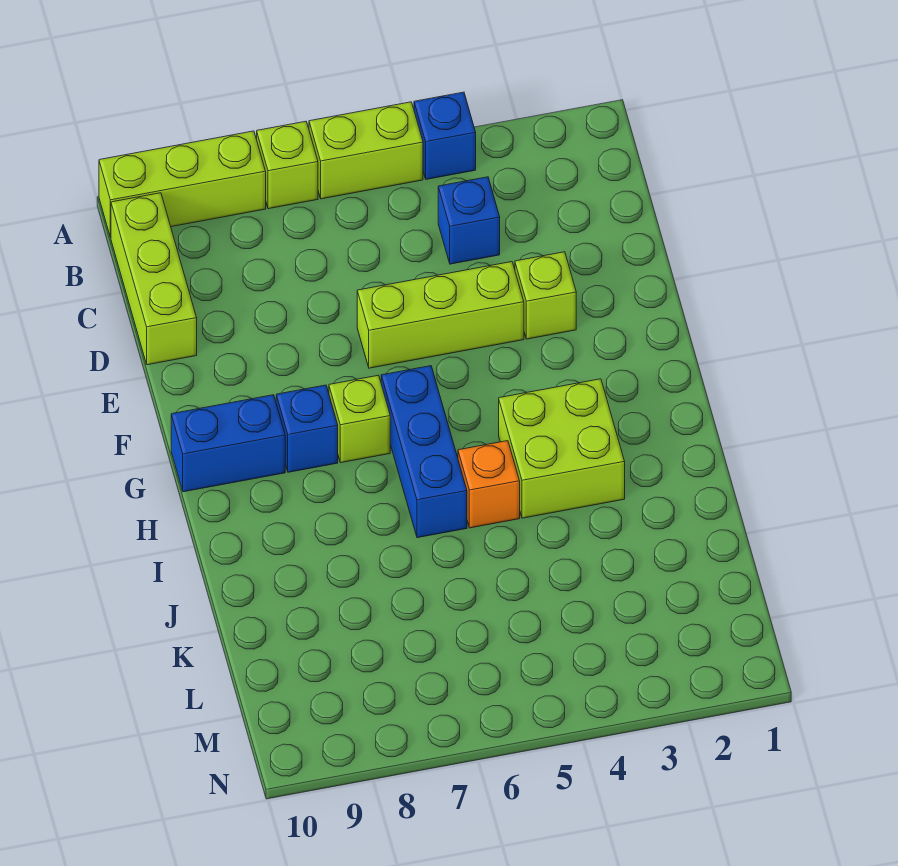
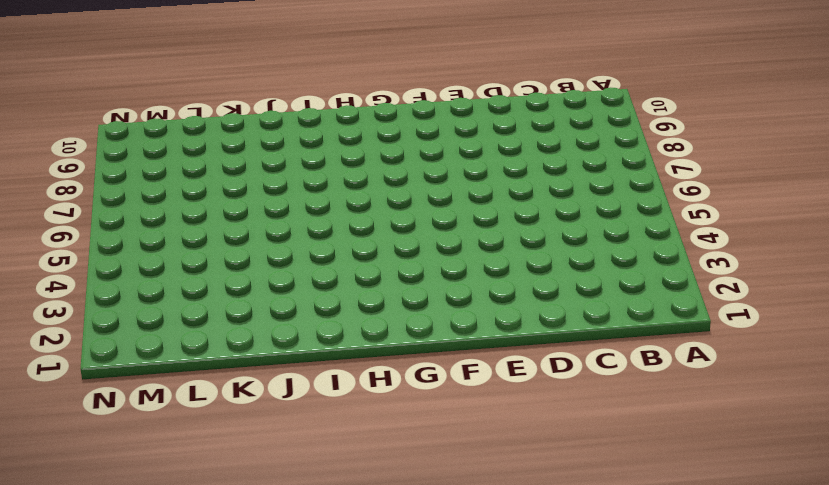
none -> blue 1x1 brick [414,92,476,179]
none -> lime 1x2 brick [309,102,423,199]
none -> lime 1x1 brick [257,121,318,209]

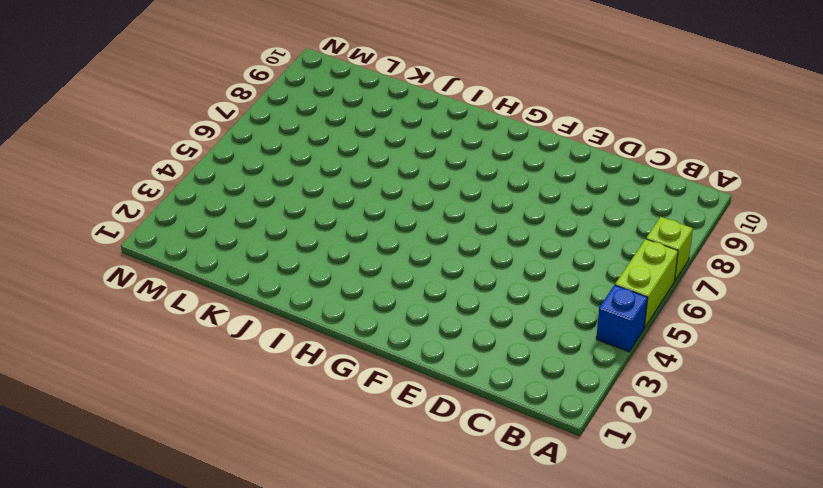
none -> lime 1x3 brick [99,131,266,238]
none -> lime 1x3 brick [111,193,197,365]
none -> blue 1x1 brick [438,177,500,264]

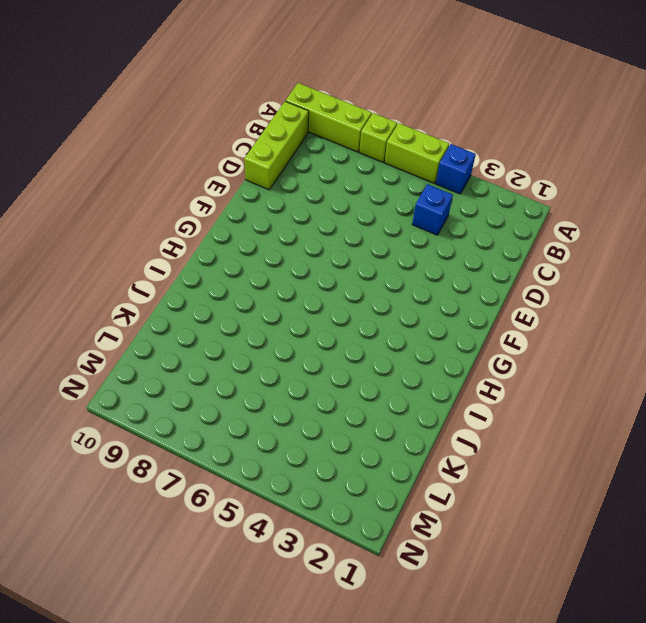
none -> lime 1x1 brick [515,252,576,339]
none -> lime 1x3 brick [357,262,524,368]
none -> blue 1x3 brick [381,366,467,538]

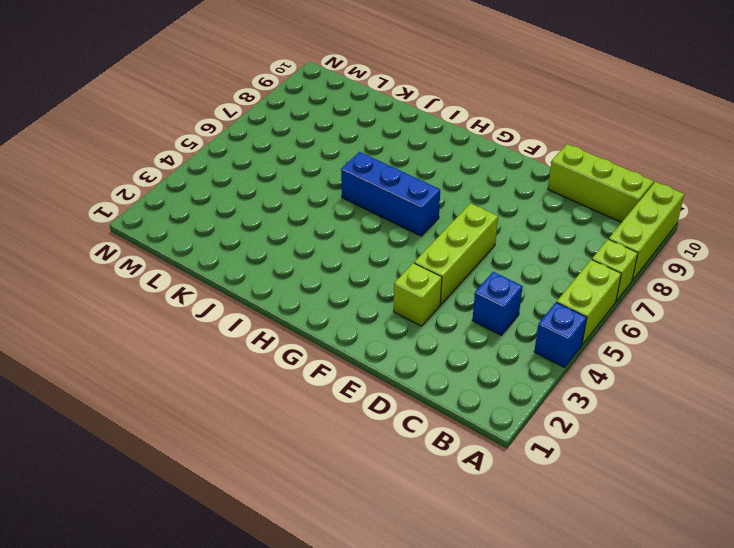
none -> lime 1x1 brick [329,375,390,463]
none -> blue 1x1 brick [276,385,338,472]
none -> blue 1x2 brick [171,395,285,492]

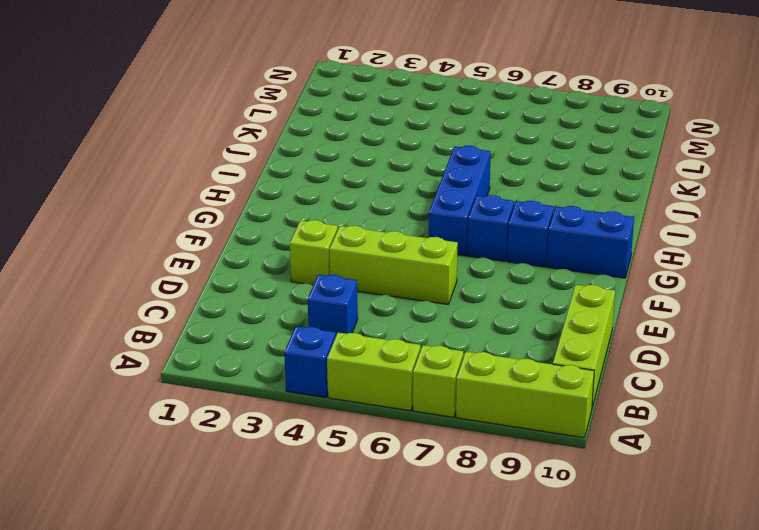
blue 1x1 brick [468,195,514,261] -> lime 1x1 brick [329,375,390,463]
none -> lime 2x2 brick [499,379,625,518]
none -> orange 1x1 brick [458,441,520,528]

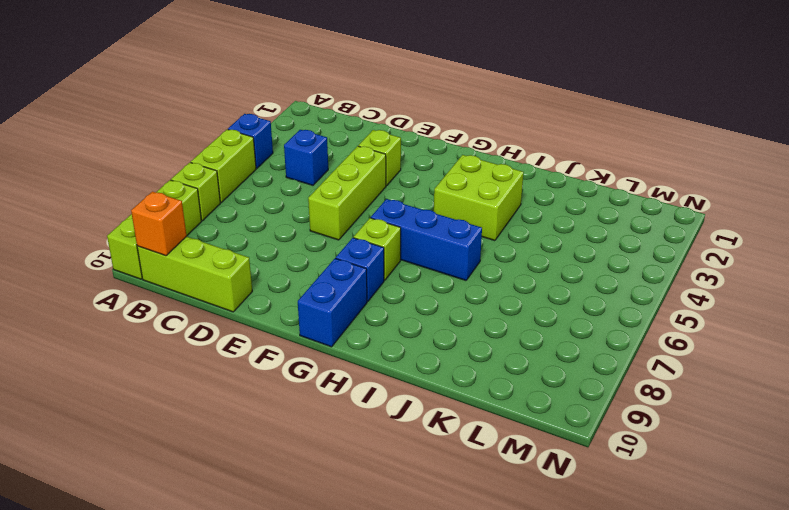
orange 1x1 brick [131,192,187,256] -> orange 1x1 brick moved to [458,441,520,528]

